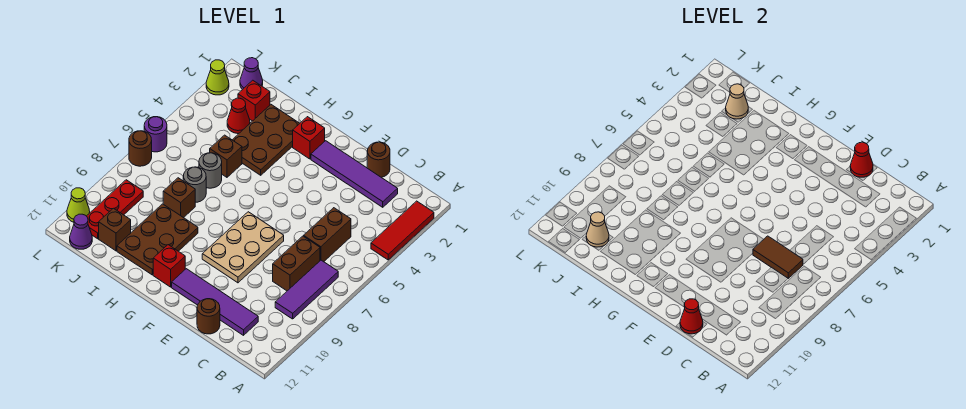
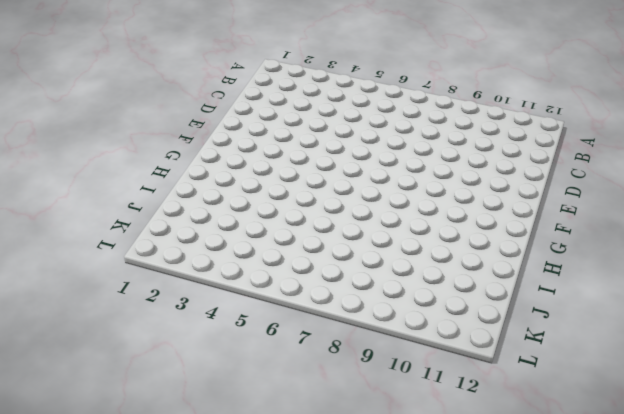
none -> red 1x3 tile [371,201,434,260]
none -> purple 1x3 tile [275,260,338,319]
none -> purple 1x4 tile [311,141,398,207]
none -> brown 1x2 brick [304,208,351,262]

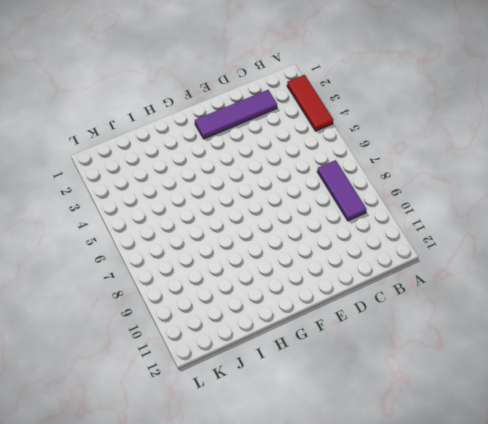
none -> brown 1x2 brick [304,208,351,262]
none -> brown 1x2 brick [273,236,320,291]
none -> purple 1x4 tile [172,269,258,335]
none -> brown 1x1 round brick [367,142,390,177]

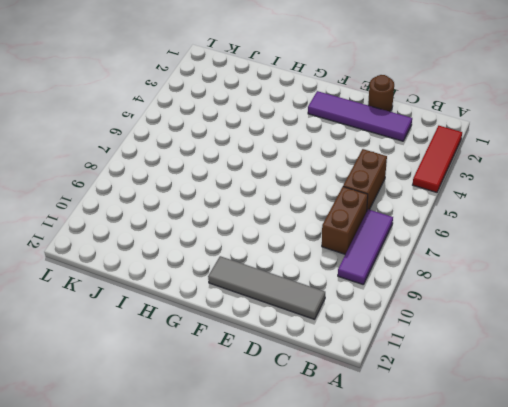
grey 1x4 tile [208,256,325,319] -> purple 1x4 tile [172,269,258,335]
none -> brown 1x1 round brick [197,299,220,334]
none -> tan 2x3 plate [202,212,284,283]
none -> red 1x1 brick [293,117,325,159]
none -> red 1x1 brick [153,245,185,287]

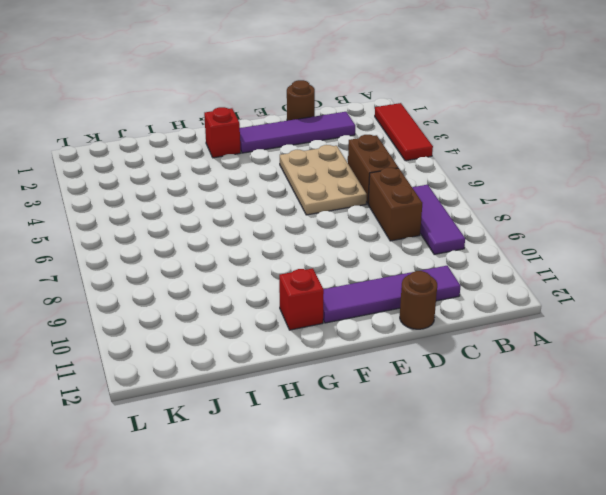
tan 2x3 plate [280,145,367,215] -> tan 2x3 plate moved to [202,212,284,283]
none -> brown 2x3 plate [233,105,300,175]
none -> brown 2x3 plate [117,204,198,275]
none -> brown 1x1 brick [210,135,242,177]
none -> grey 1x1 round brick [199,153,222,188]

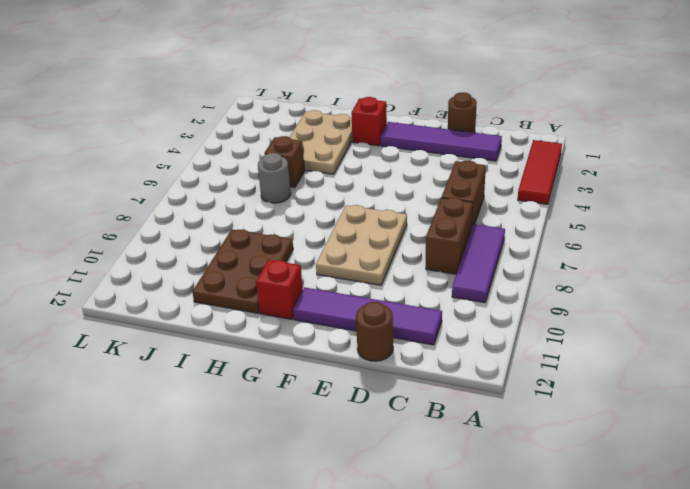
tan 2x3 plate [290,110,353,174] -> brown 2x3 plate [233,105,300,175]
none -> grey 1x1 round brick [183,167,206,202]
none -> brown 1x1 brick [163,178,195,218]
none -> red 1x1 brick [238,80,270,121]
none -> red 1x1 cone [227,98,250,134]

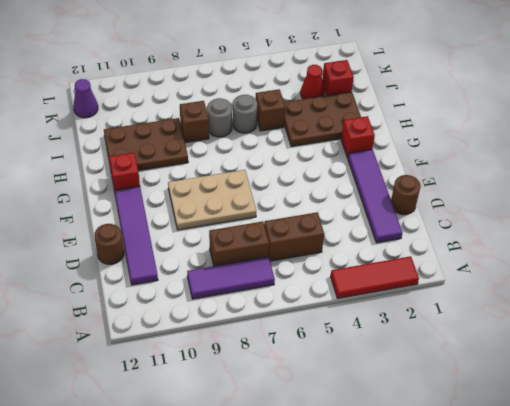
none -> brown 1x1 brick [99,208,131,251]
none -> purple 1x1 cone [240,58,263,90]
none -> red 1x3 plate [87,180,143,239]
none -> lime 1x1 cone [206,60,229,95]

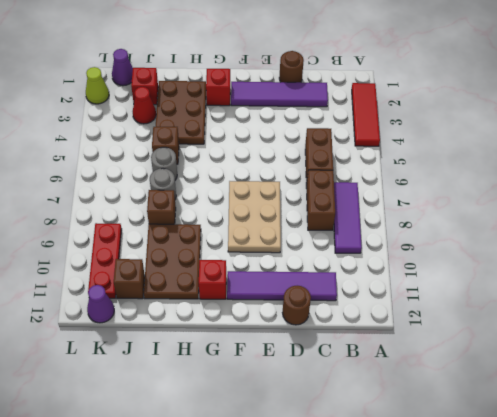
none -> purple 1x1 round brick [144,117,167,152]
none -> brown 1x1 round brick [129,131,152,166]
none -> lime 1x1 cone [67,188,90,222]
none -> brown 1x2 tile [753,236,803,278]

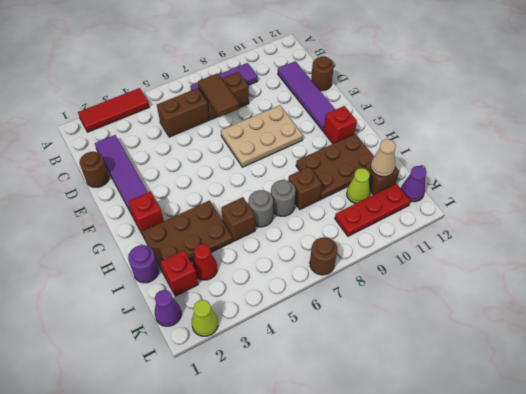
purple 1x1 round brick [128,245,159,283] -> purple 1x1 round brick moved to [144,117,167,152]
lime 1x1 cone [347,168,370,204] -> lime 1x1 cone moved to [67,188,90,222]
none -> red 1x1 cone [850,142,873,177]
none -> red 1x1 cone [680,299,703,334]
none -> tan 1x1 cone [726,84,748,119]

